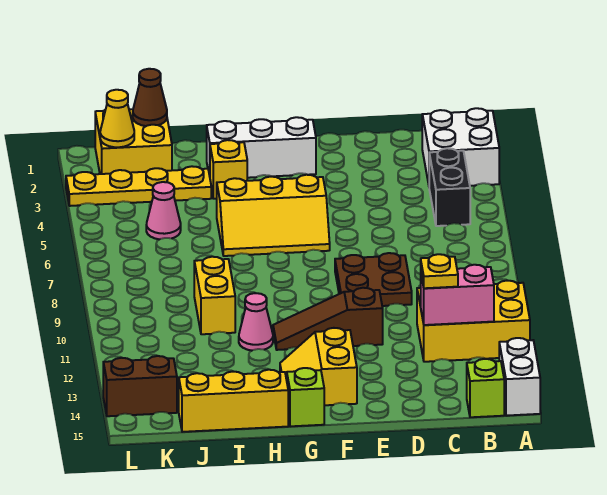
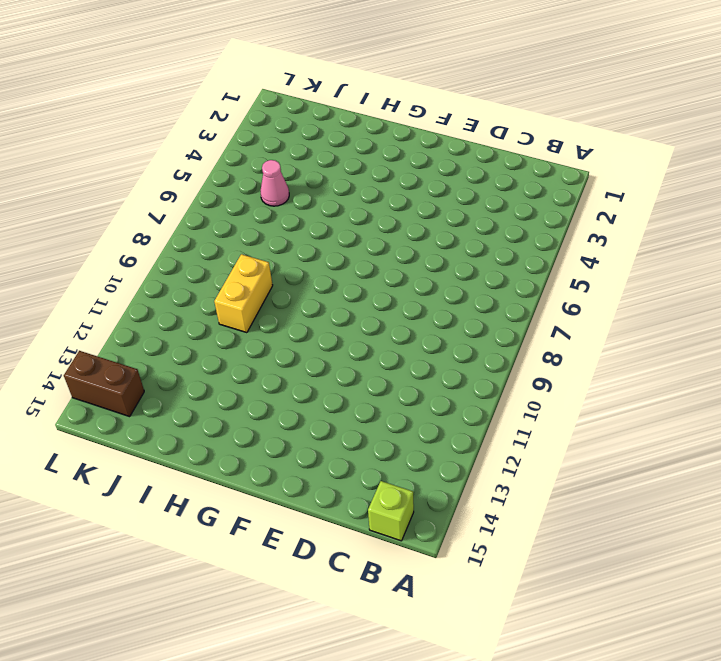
none -> white 2x2 brick [422,108,499,186]
none -> yellow 2x3 brick [417,281,530,362]
none -> white 1x2 brick [499,338,540,416]

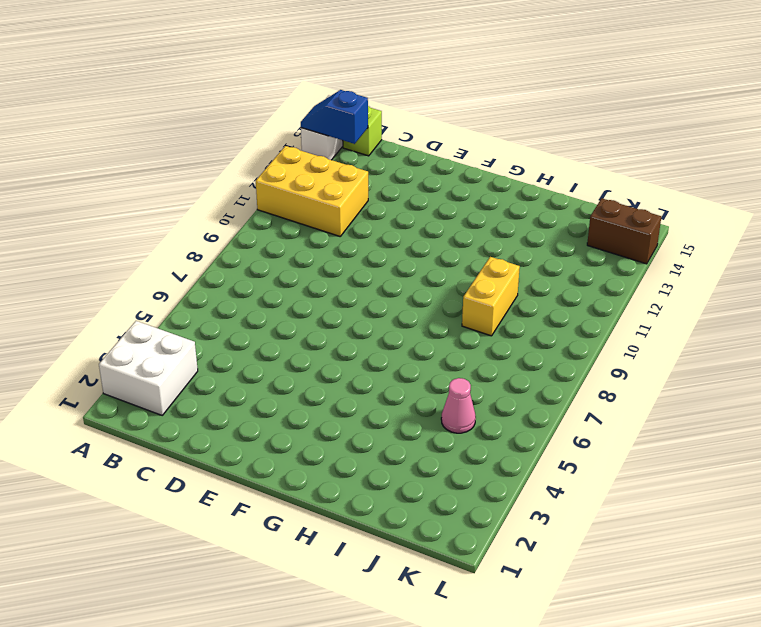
blue 1x2 slope [301,90,368,144] -> none
none -> black 1x2 brick [429,148,470,226]
none -> brown 2x2 plate [335,253,412,306]
none -> brown 1x3 slope [273,288,383,350]

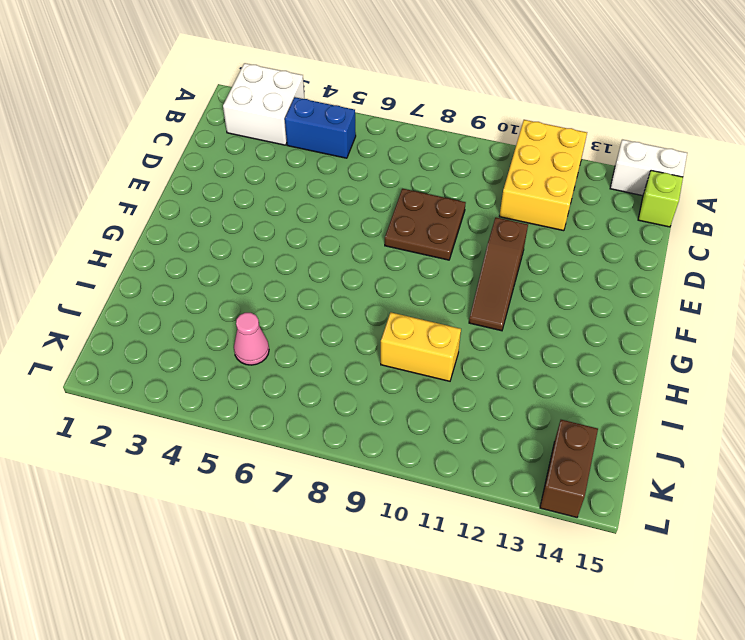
blue 1x2 brick [285,97,356,158] -> black 1x2 brick [429,148,470,226]
none -> white 1x3 brick [207,117,316,178]
none -> yellow 2x3 slope [217,175,330,256]
none -> yellow 2x2 slope [280,328,357,405]

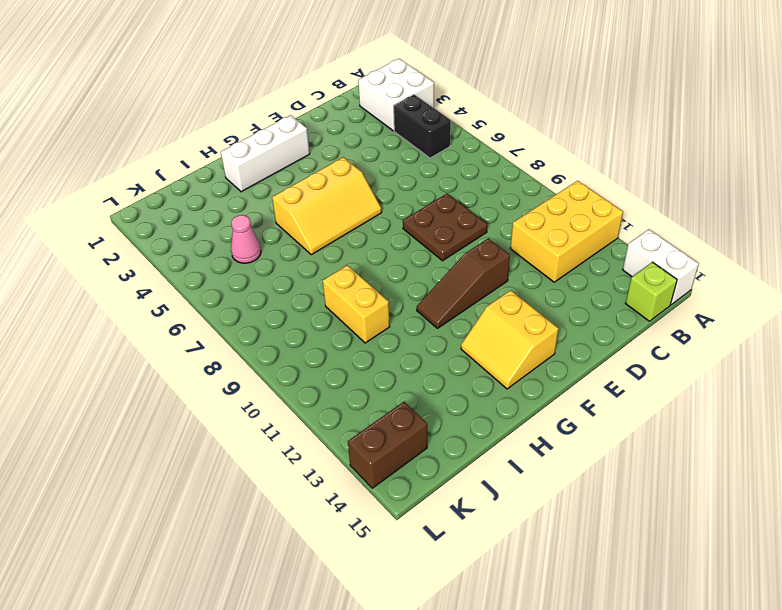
none -> lime 1x1 brick [287,368,324,426]
none -> yellow 1x1 brick [210,140,247,199]
none -> pink 1x1 cone [239,293,273,351]

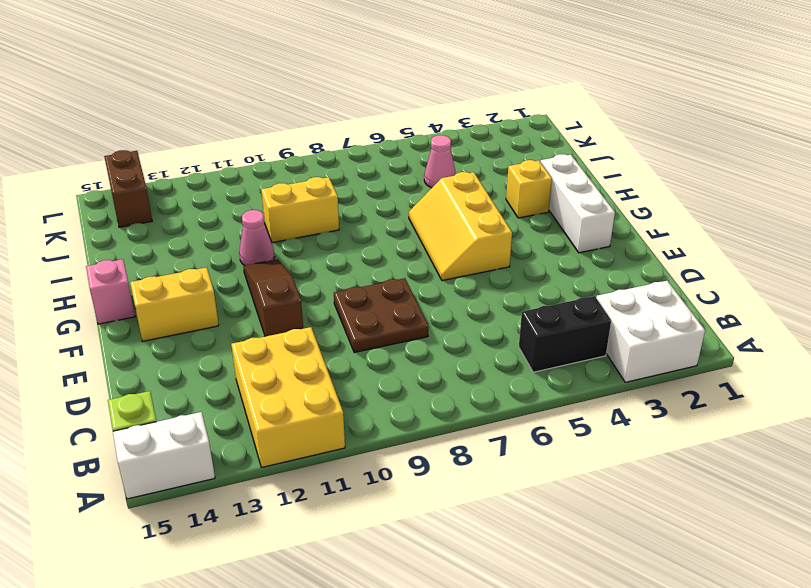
pink 1x1 brick [86,259,135,324] -> lime 1x1 brick [287,368,324,426]
none -> yellow 1x3 brick [179,370,288,432]
none -> yellow 1x4 plate [66,166,211,206]
none -> yellow 2x2 brick [95,109,172,174]

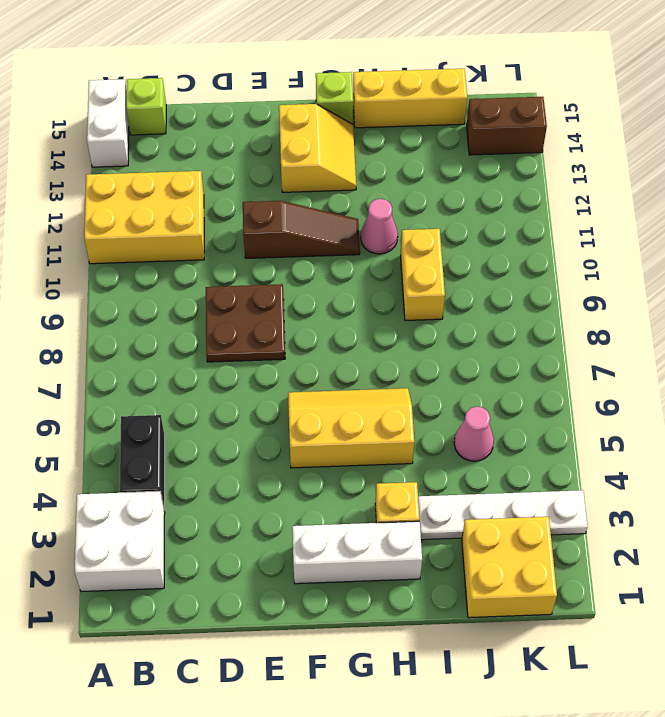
white 1x4 plate [418,490,587,540] -> yellow 1x4 plate [66,166,211,206]
none -> pink 1x2 brick [421,265,494,325]
none -> brown 1x1 cone [133,69,167,126]
none -> yellow 1x1 cone [100,90,134,147]

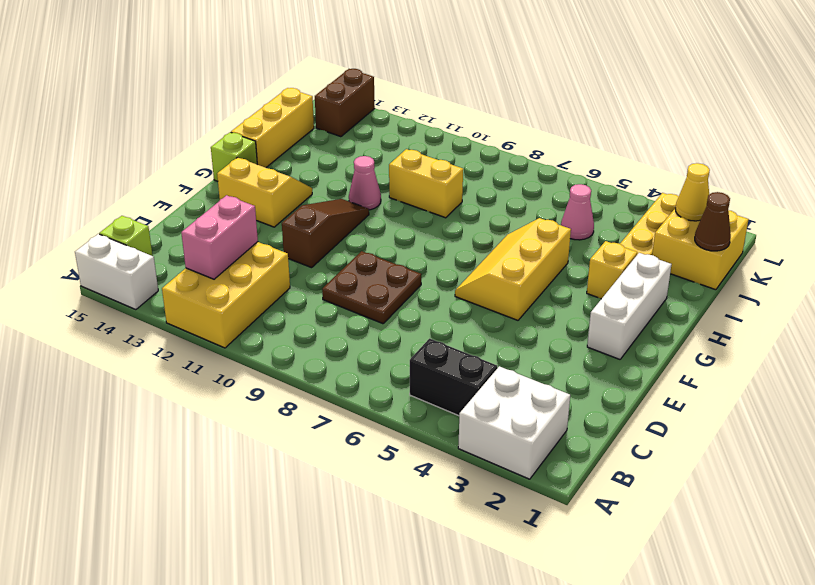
none -> yellow 1x1 plate [421,254,458,288]

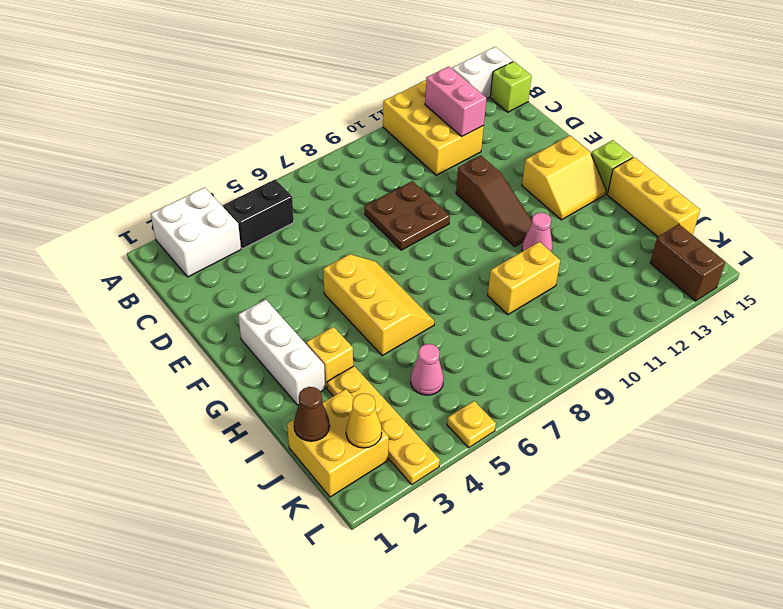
yellow 1x1 plate [447,401,496,448] -> yellow 1x1 plate moved to [421,254,458,288]

